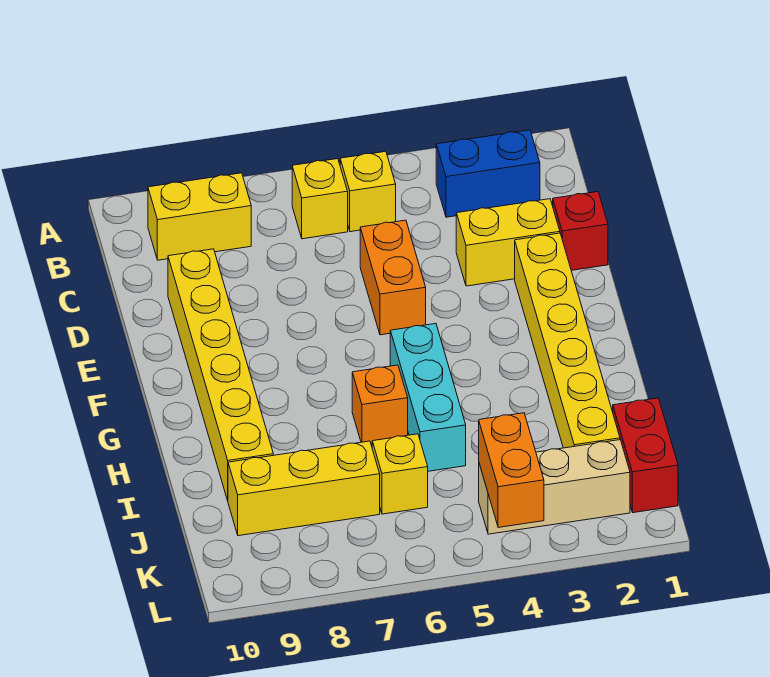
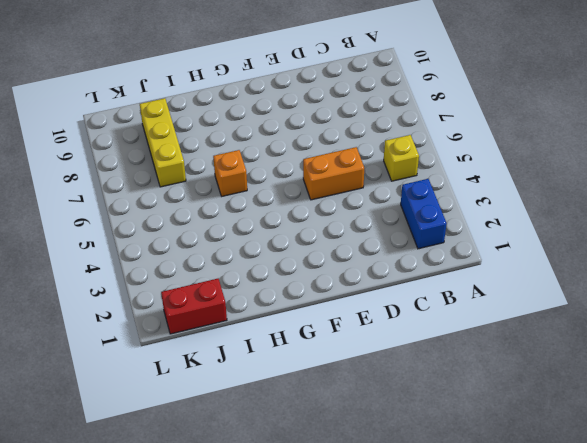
none -> yellow 1x1 brick [292,159,348,239]
none -> yellow 1x2 brick [148,173,251,260]
none -> red 1x1 brick [553,192,608,270]

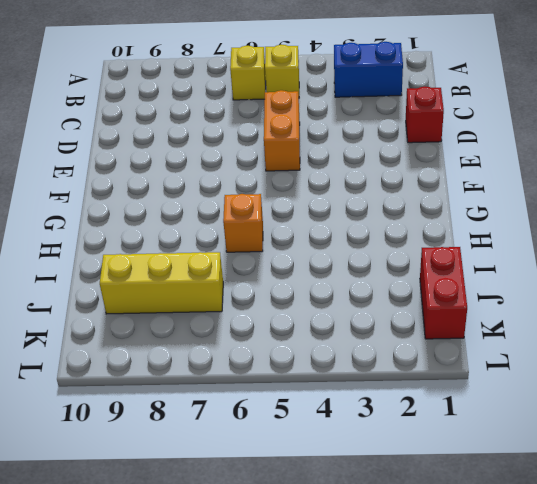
none -> yellow 1x2 brick [148,173,251,260]
none -> yellow 1x2 brick [456,199,560,286]
none -> yellow 1x6 brick [168,249,273,500]

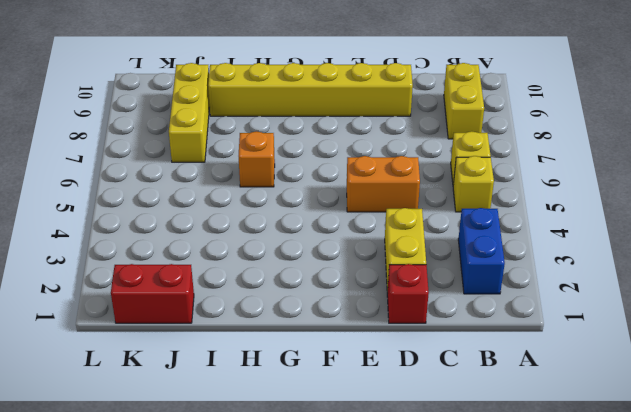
none -> yellow 1x6 brick [515,233,620,448]
none -> cyan 1x3 brick [390,324,466,471]
none -> yellow 1x1 brick [372,434,428,514]

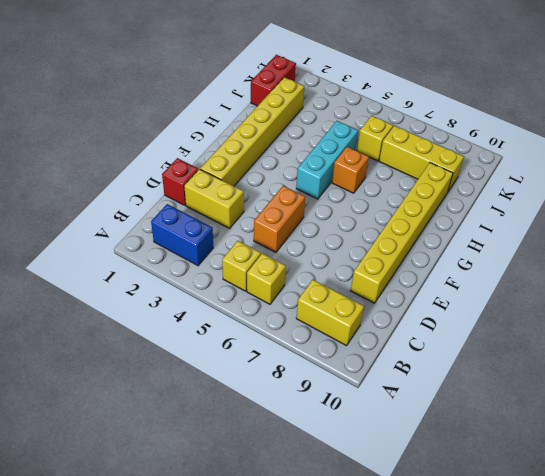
none -> tan 1x3 brick [479,440,630,534]
none -> orange 1x2 brick [479,413,544,527]

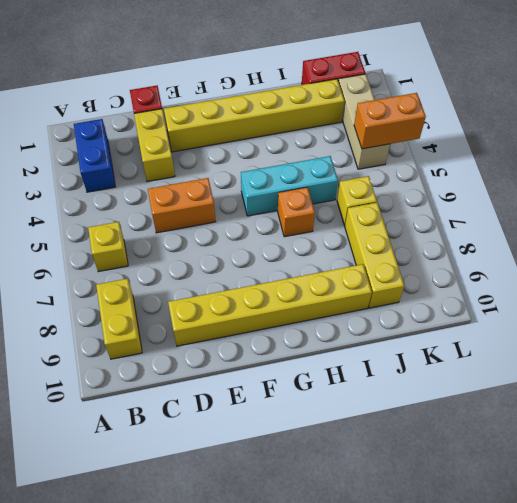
none -> yellow 1x1 brick [340,151,396,232]

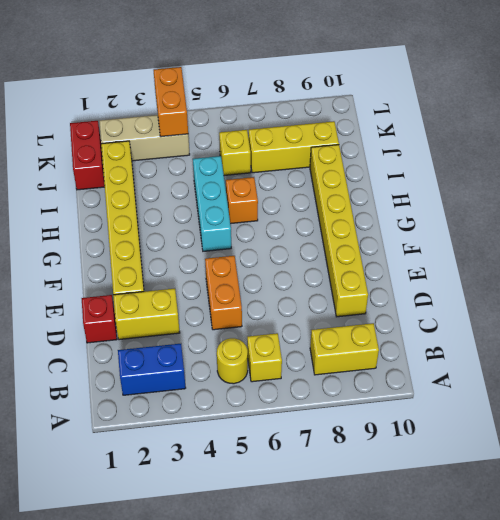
yellow 1x1 round brick [217,338,248,384] -> yellow 1x1 brick [340,151,396,232]

